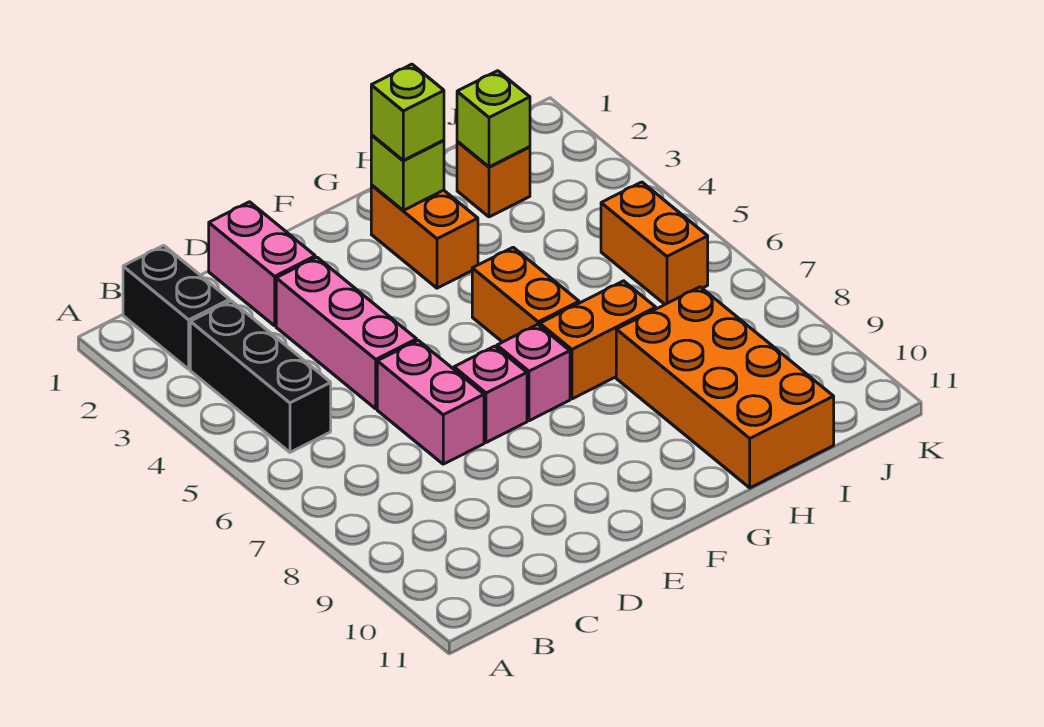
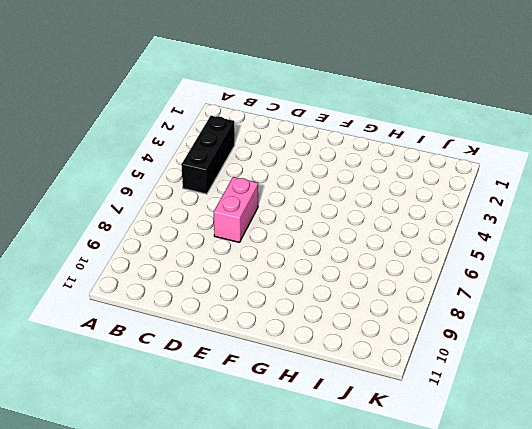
none -> black 1x2 brick [123,245,230,369]
none -> pink 1x2 brick [209,202,315,326]
none -> pink 1x3 brick [276,257,417,409]

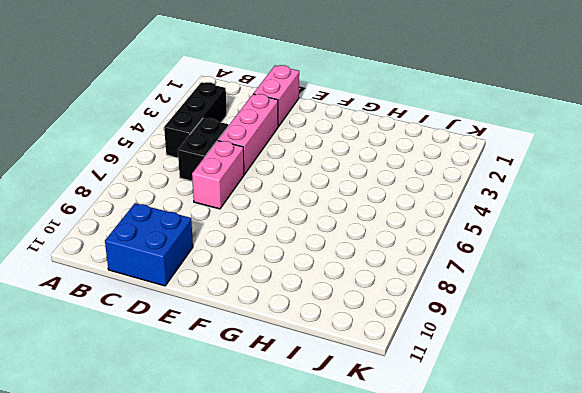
black 1x2 brick [178,118,228,181] -> black 1x2 brick moved to [123,245,230,369]
blue 2x2 brick [105,203,193,286] -> none
none -> pink 1x1 brick [454,346,527,443]
none -> pink 1x1 brick [497,324,570,421]
none -> orange 1x2 brick [371,185,478,288]

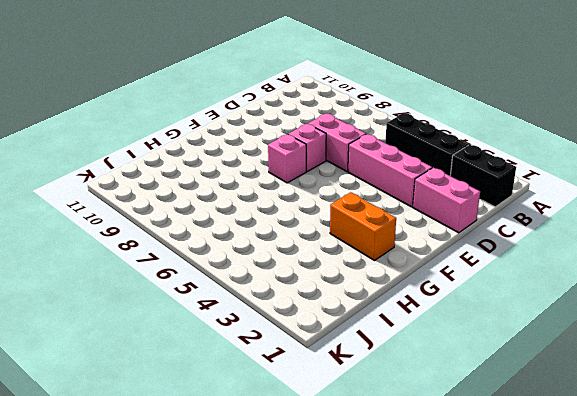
none -> orange 1x2 brick [472,247,579,342]
none -> orange 1x2 brick [540,281,656,399]
none -> orange 2x4 brick [616,287,834,488]

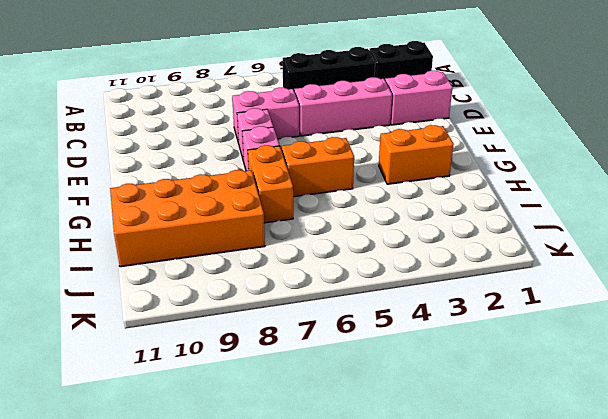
none -> orange 1x1 brick [457,142,530,217]
none -> orange 1x2 brick [601,182,708,304]
none -> lime 1x1 brick [371,135,444,210]

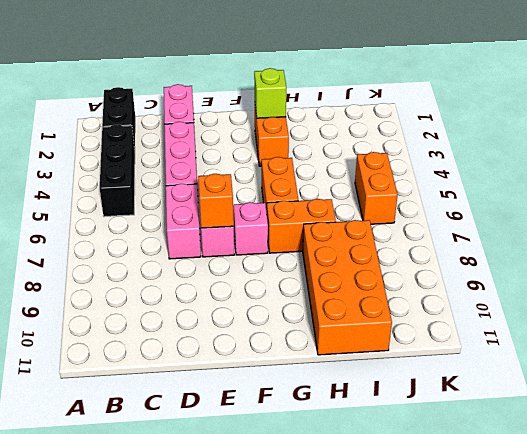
orange 1x1 brick [198,174,234,228] -> orange 1x1 brick moved to [457,142,530,217]
none -> lime 1x1 brick [457,71,530,167]
none -> lime 1x1 brick [371,64,444,160]

